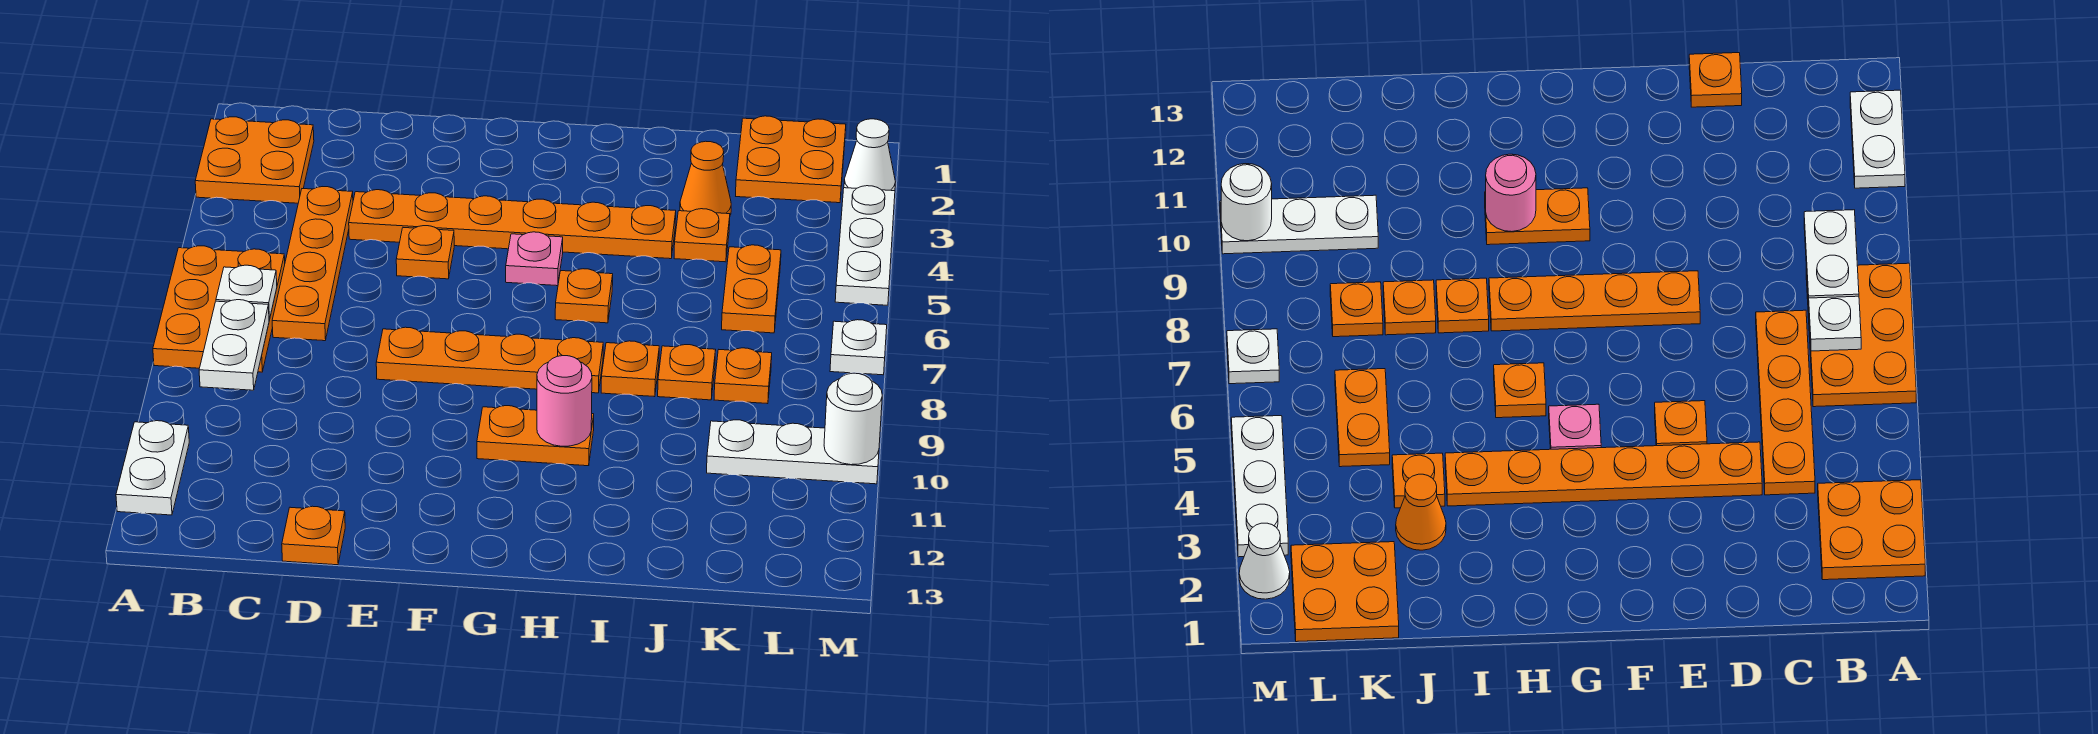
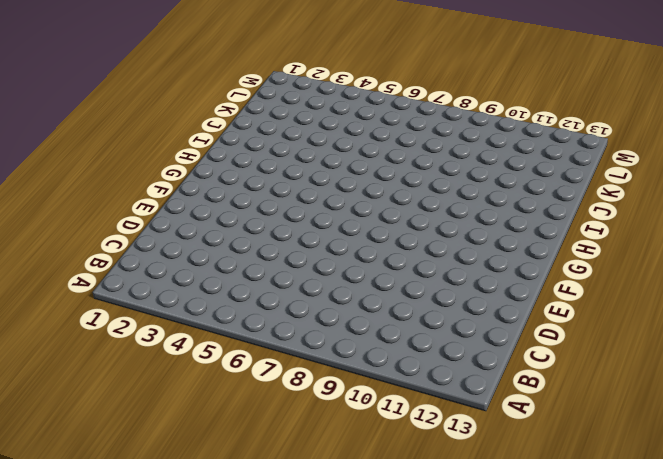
none -> orange 2x2 plate [195,117,314,203]
none -> orange 2x3 plate [153,246,285,372]
none -> white 1x2 plate [116,421,189,515]

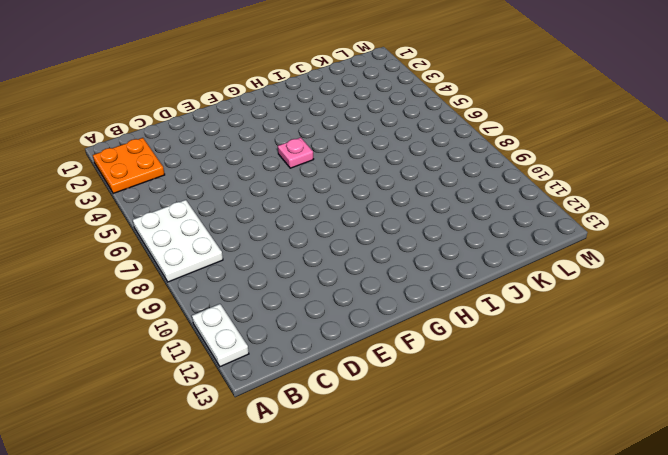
white 2x3 plate [133,200,223,282] -> orange 2x3 plate [153,246,285,372]
none -> orange 1x4 plate [272,187,353,341]
none -> orange 1x6 plate [349,190,676,259]
none -> orange 1x1 plate [282,506,345,565]

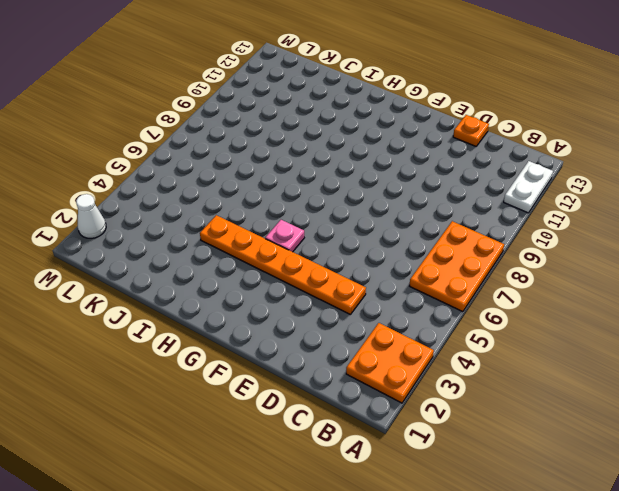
none -> orange 1x4 plate [272,187,353,341]
none -> orange 1x1 plate [396,226,454,279]
none -> orange 1x4 plate [376,327,603,393]

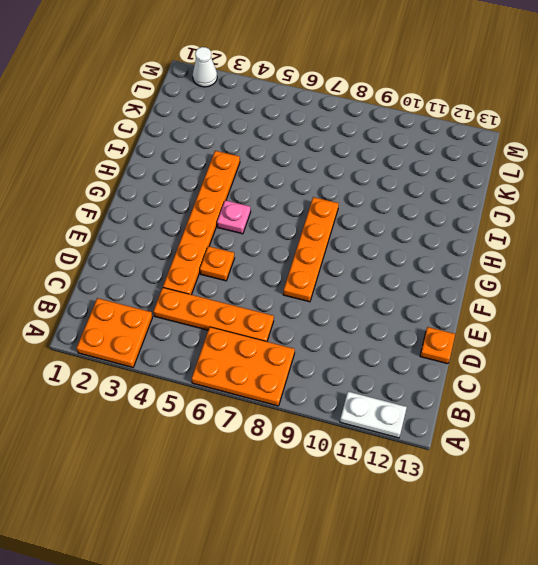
none -> orange 1x2 plate [477,406,594,466]
none -> orange 1x1 plate [555,269,613,323]
none -> orange 1x1 plate [601,341,659,397]

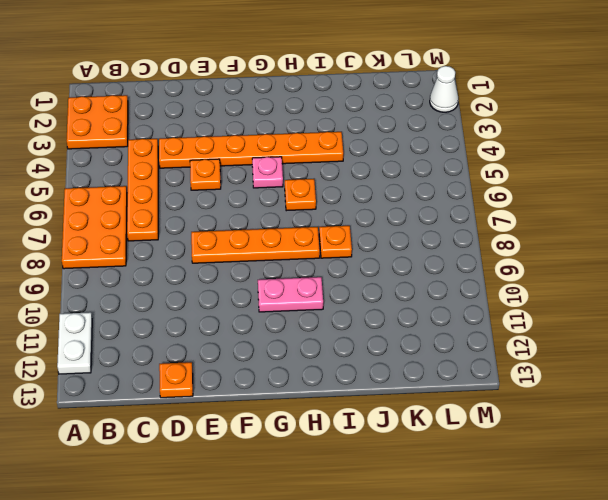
pink 1x2 plate [258,277,323,312] -> orange 1x2 plate [477,406,594,466]
none -> orange 1x1 cone [680,141,731,215]
none -> orange 1x1 plate [674,209,730,262]
none -> orange 1x1 plate [658,345,716,400]

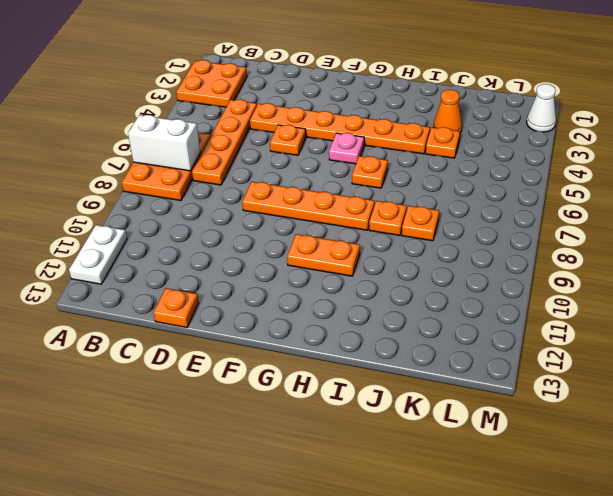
white 1x2 brick [128,115,200,171] -> white 1x1 plate [216,265,277,320]
none -> orange 2x2 plate [736,116,846,203]
none -> orange 1x2 plate [722,245,781,333]
none -> orange 1x1 plate [714,348,772,404]

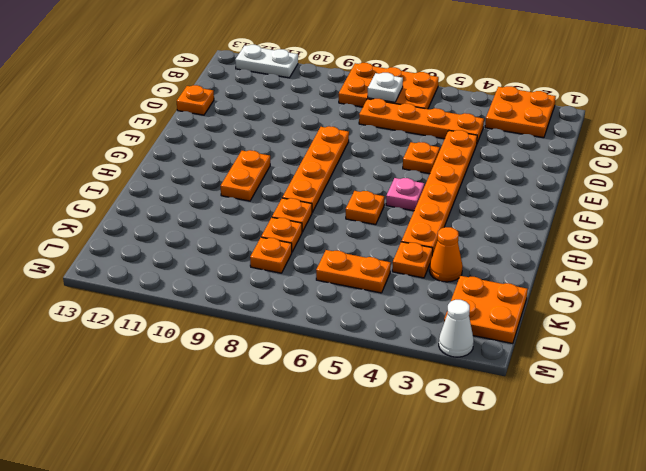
none -> white 1x3 plate [707,420,879,484]
none -> white 1x3 plate [835,186,895,305]
none -> white 1x1 plate [830,320,887,375]

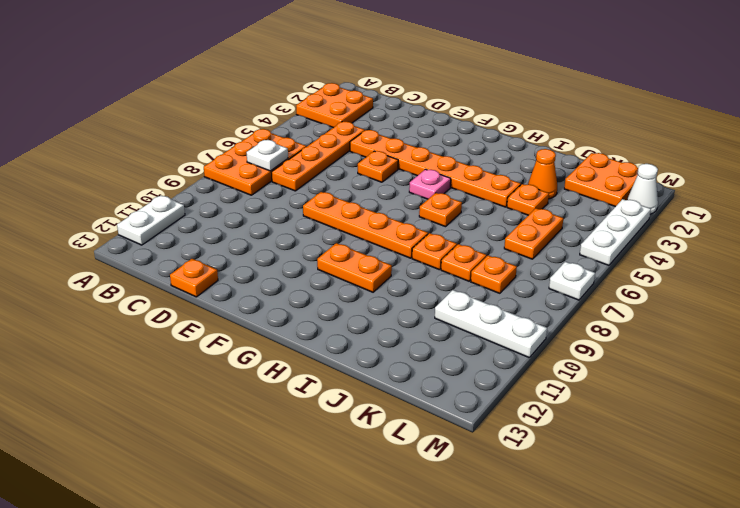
none -> white 1x2 plate [199,300,269,390]
none -> pink 1x1 round brick [537,356,592,446]
none -> white 1x1 round brick [824,373,882,465]

